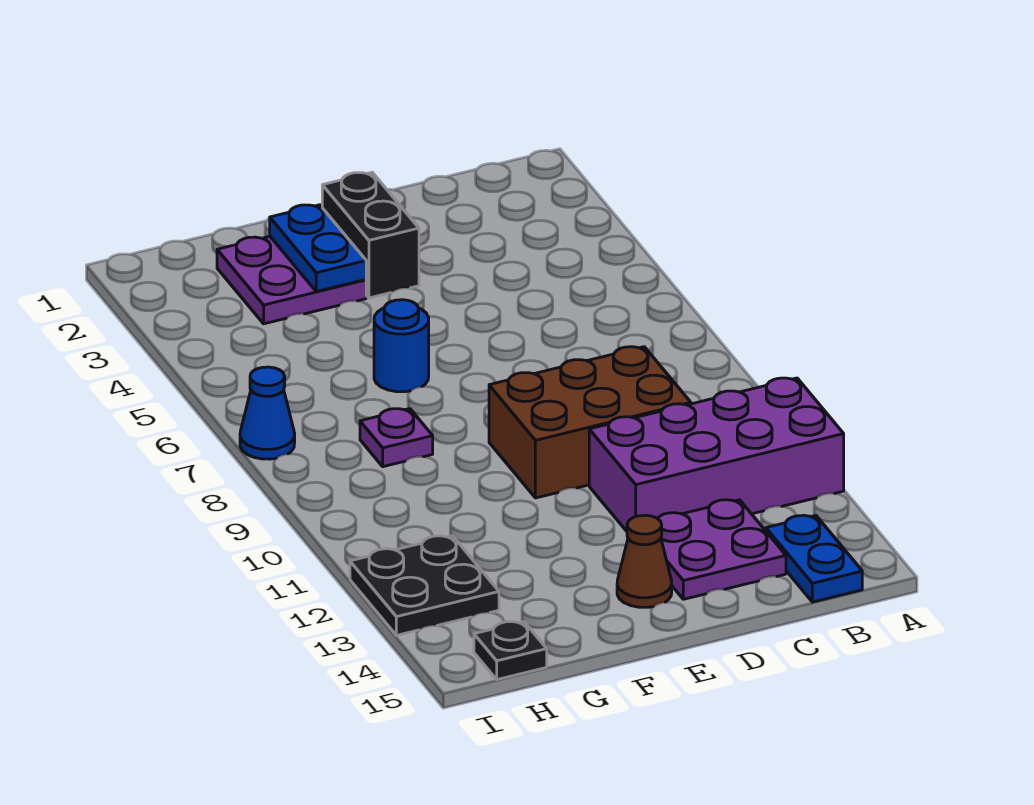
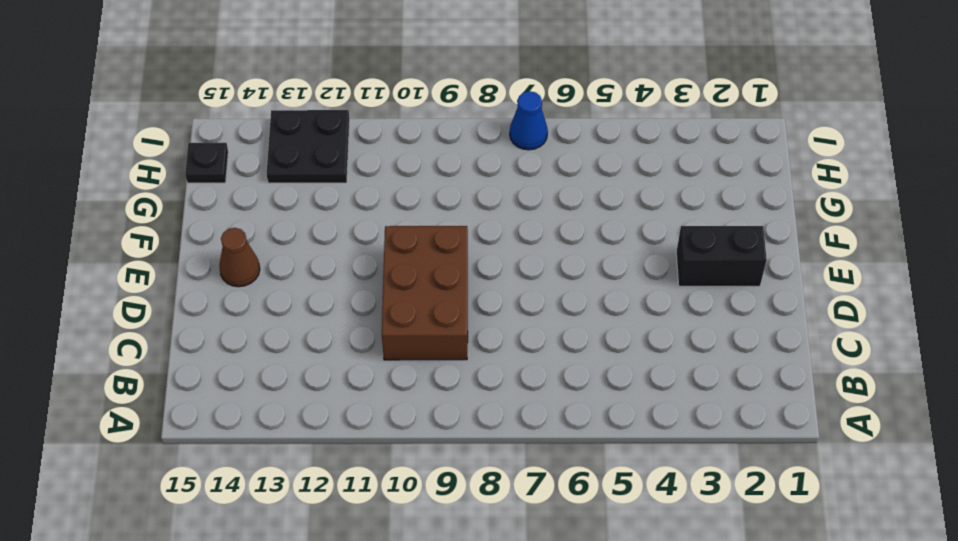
none -> purple 2x4 brick [589,378,844,531]
none -> blue 1x2 plate [766,515,862,602]
none -> purple 2x2 plate [657,500,786,599]

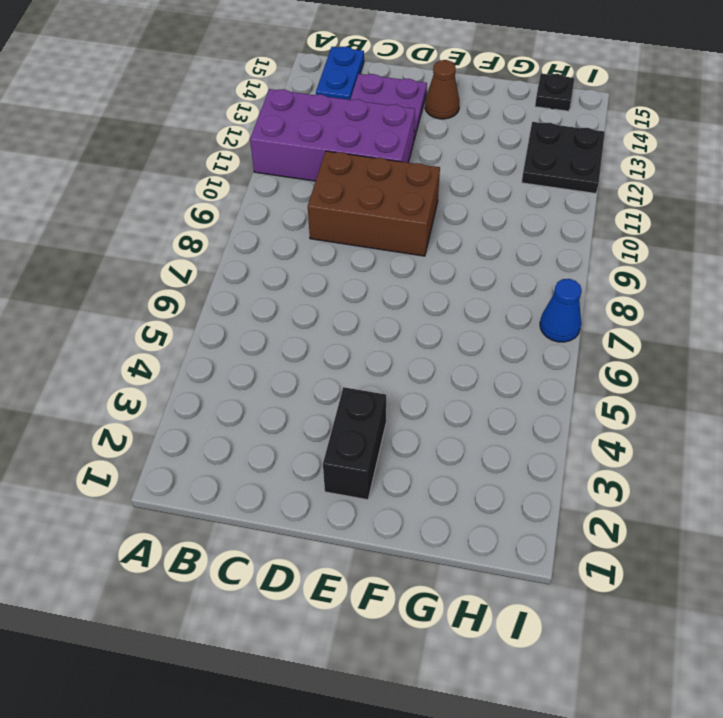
none -> purple 2x2 plate [217,236,366,324]
none -> blue 1x1 round brick [374,300,429,392]
none -> purple 1x1 plate [360,409,433,467]

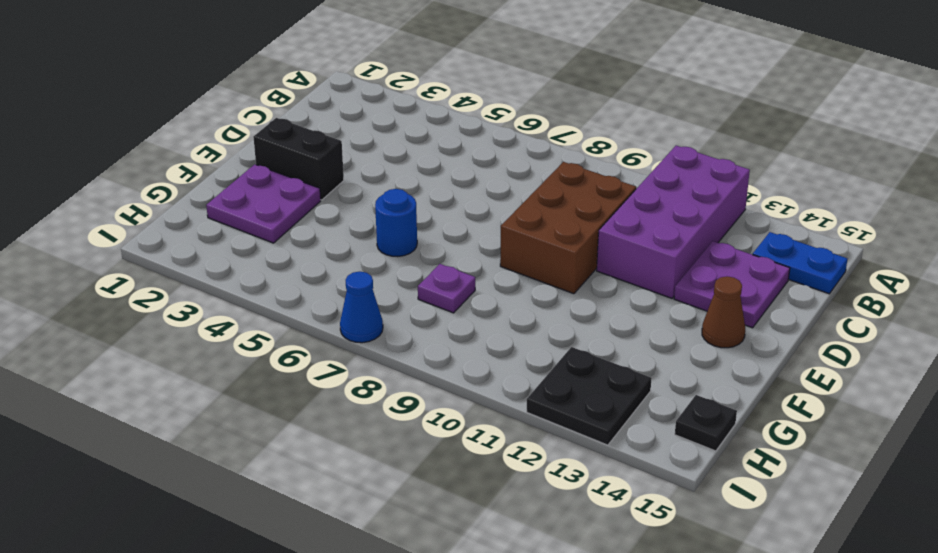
none -> blue 1x2 plate [270,205,366,291]

